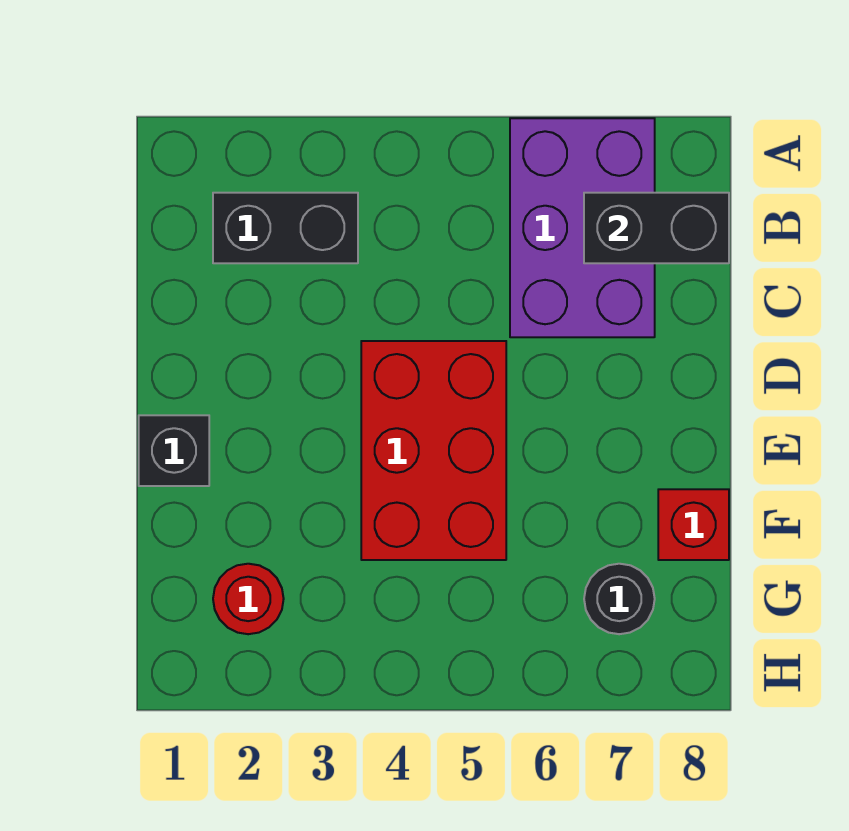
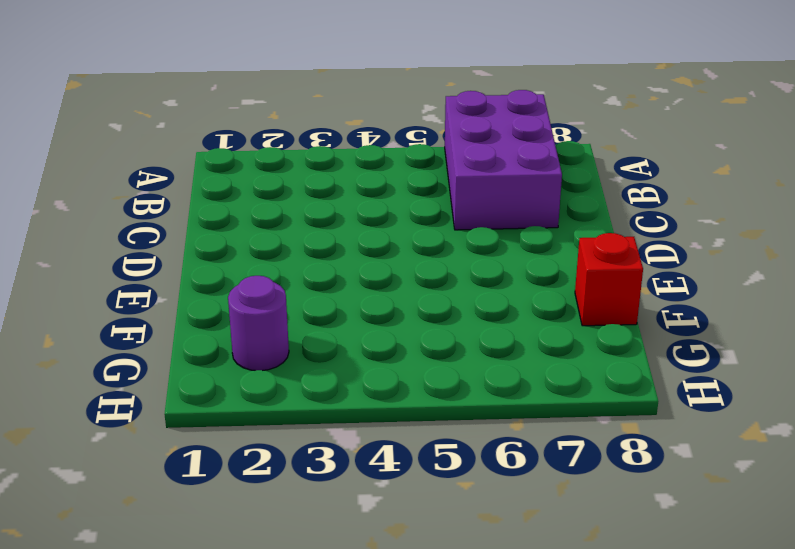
purple 1x1 round brick [228,276,289,371] -> red 1x1 round brick [213,564,284,634]
none -> black 1x2 brick [213,193,358,263]
none -> red 2x3 brick [361,341,506,560]

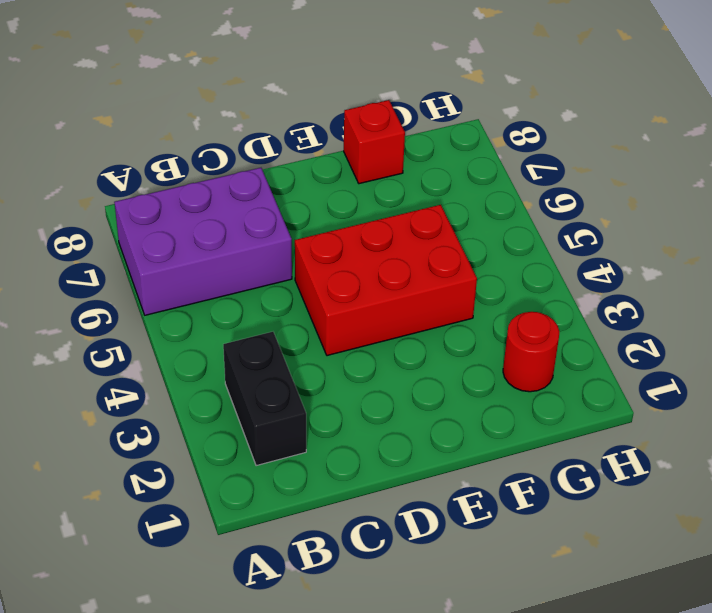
none -> black 1x1 brick [139,415,209,486]
none -> black 1x1 round brick [584,564,655,634]

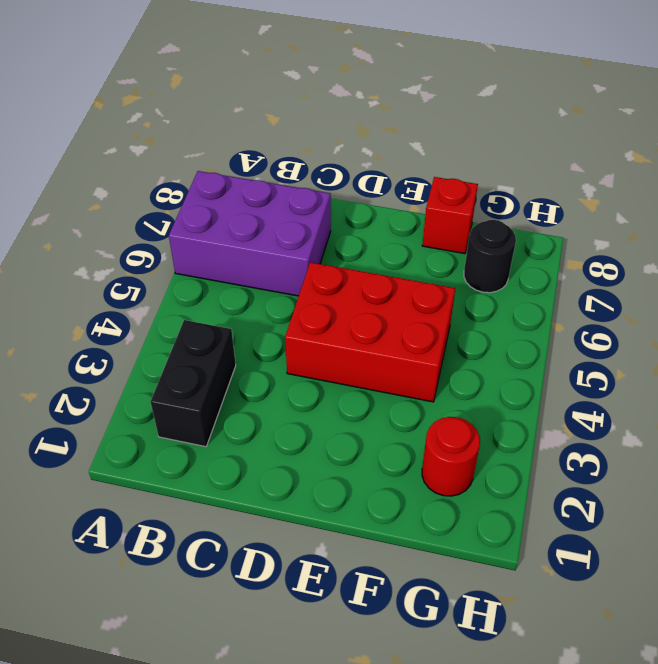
none -> black 1x1 brick [139,415,209,486]
none -> black 1x2 brick [584,193,729,263]

